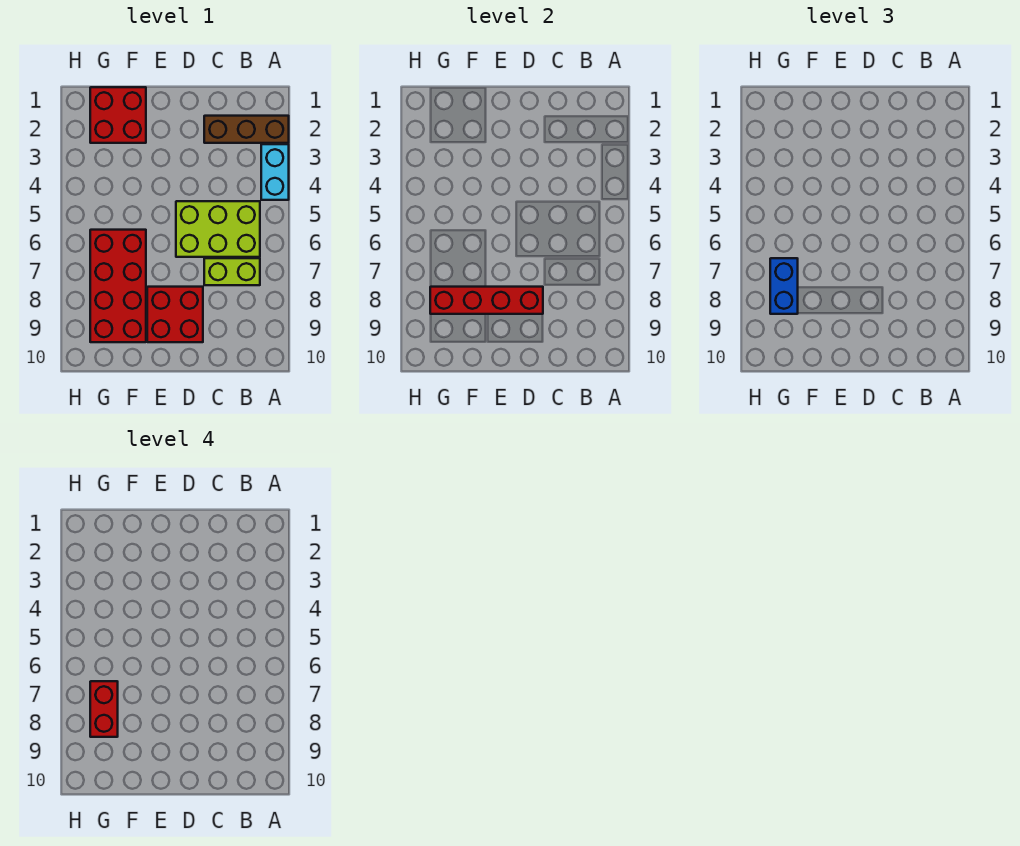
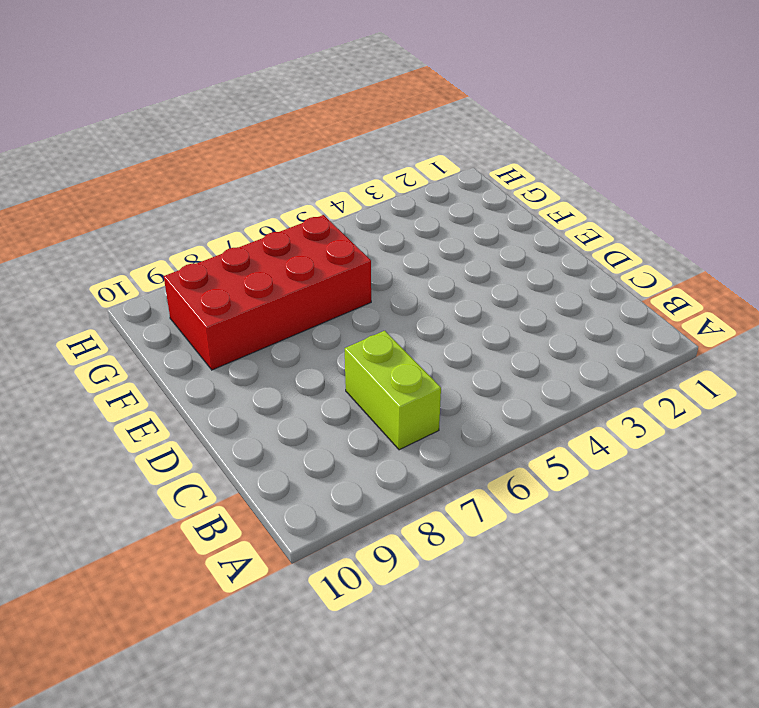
none -> brown 1x3 brick [204,116,289,143]
none -> cyan 1x2 brick [261,144,289,200]

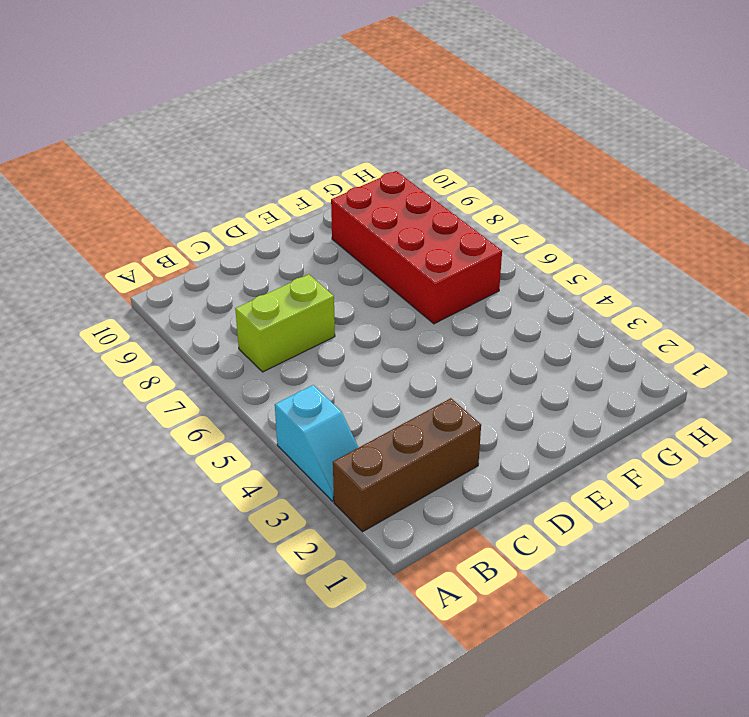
cyan 1x2 slope [275,385,359,501] -> cyan 1x2 brick [261,144,289,200]
none -> lime 2x3 brick [176,201,260,257]
none -> red 2x2 brick [147,287,203,342]

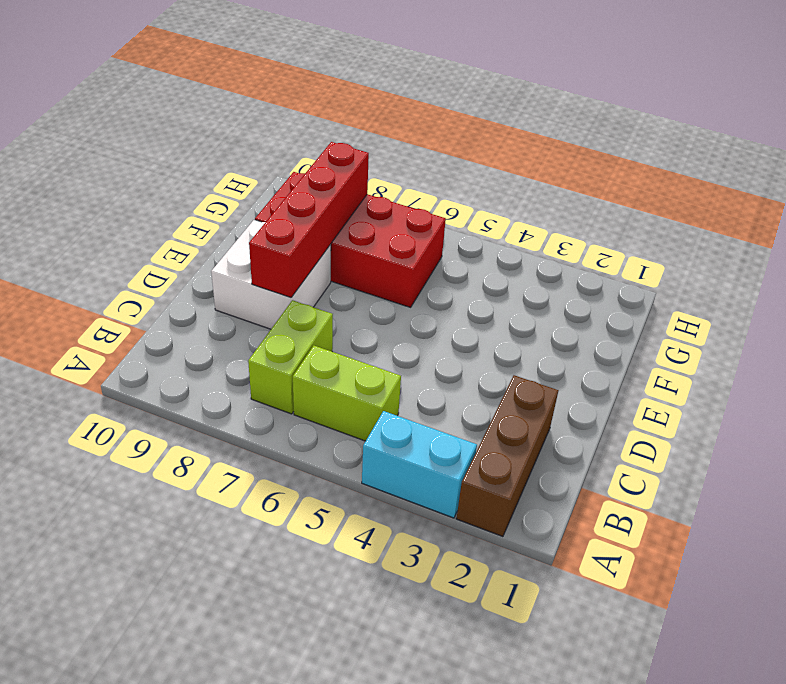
lime 1x2 brick [293,346,401,441] -> lime 2x3 brick [176,201,260,257]
white 2x2 brick [211,220,331,329] -> red 2x2 brick [147,287,203,342]
none -> red 2x2 brick [90,87,146,143]
none -> blue 1x2 brick [770,258,798,314]

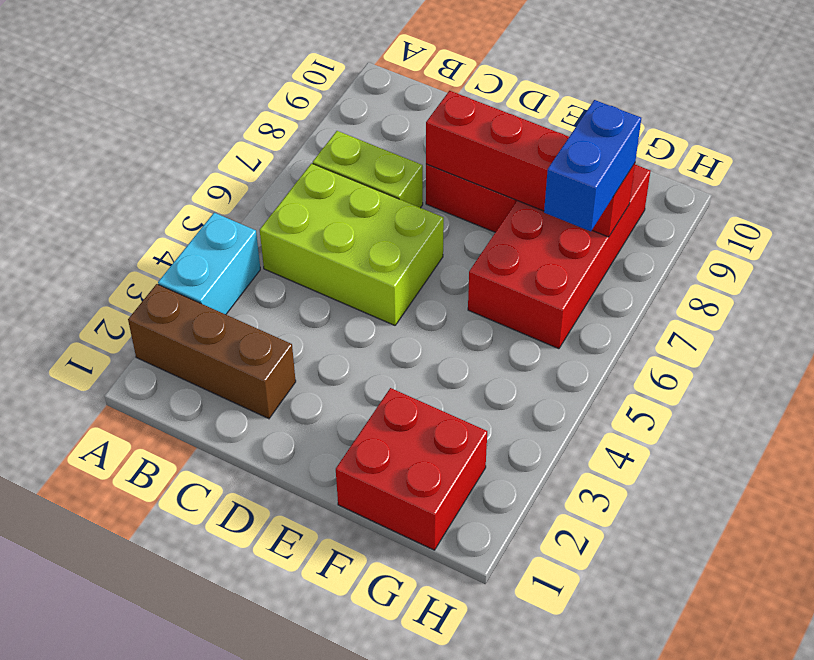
none -> red 1x2 brick [90,681,118,737]

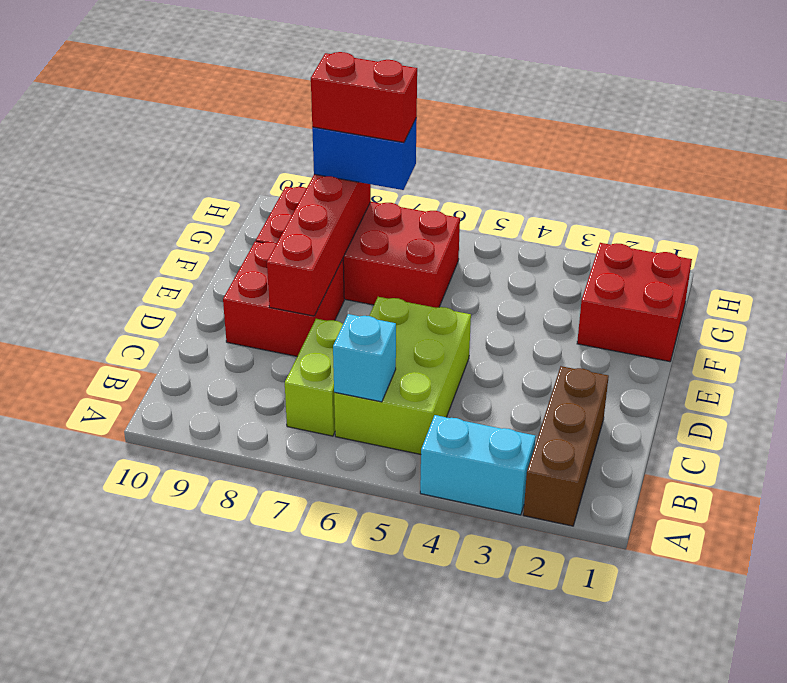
cyan 1x1 brick [333,314,396,402] -> none

